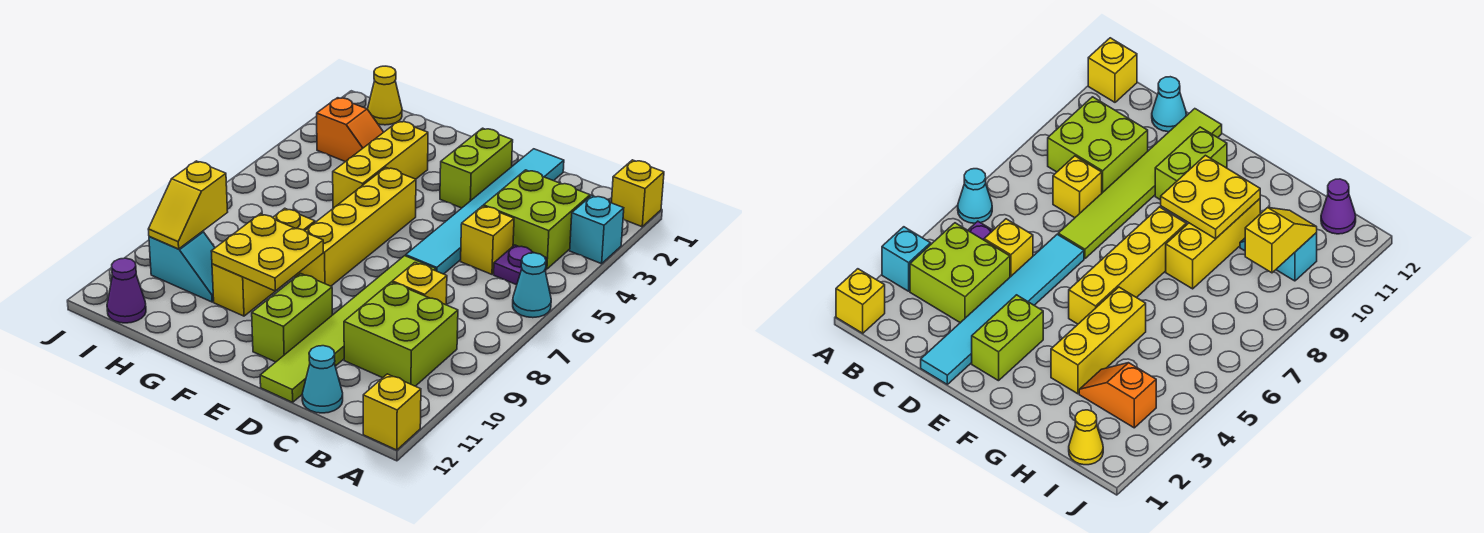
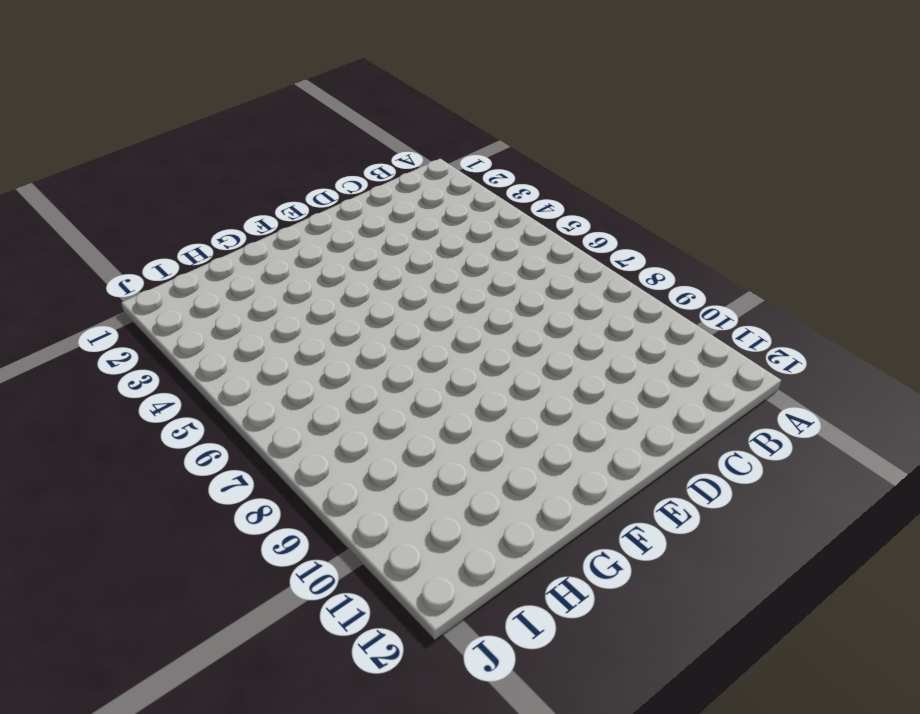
none -> yellow 1x1 brick [611,160,664,227]
none -> cyan 1x1 brick [570,196,624,264]
none -> cyan 1x1 cone [513,253,551,318]

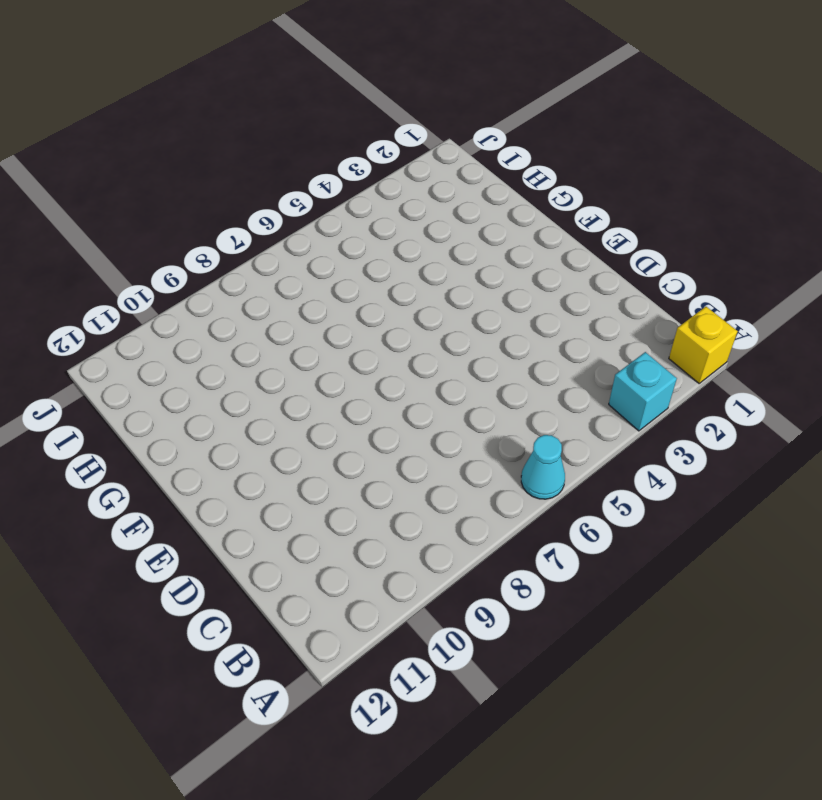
none -> yellow 1x1 brick [363,374,421,450]
none -> lime 2x2 brick [484,170,590,269]
none -> purple 1x1 plate [494,245,547,285]

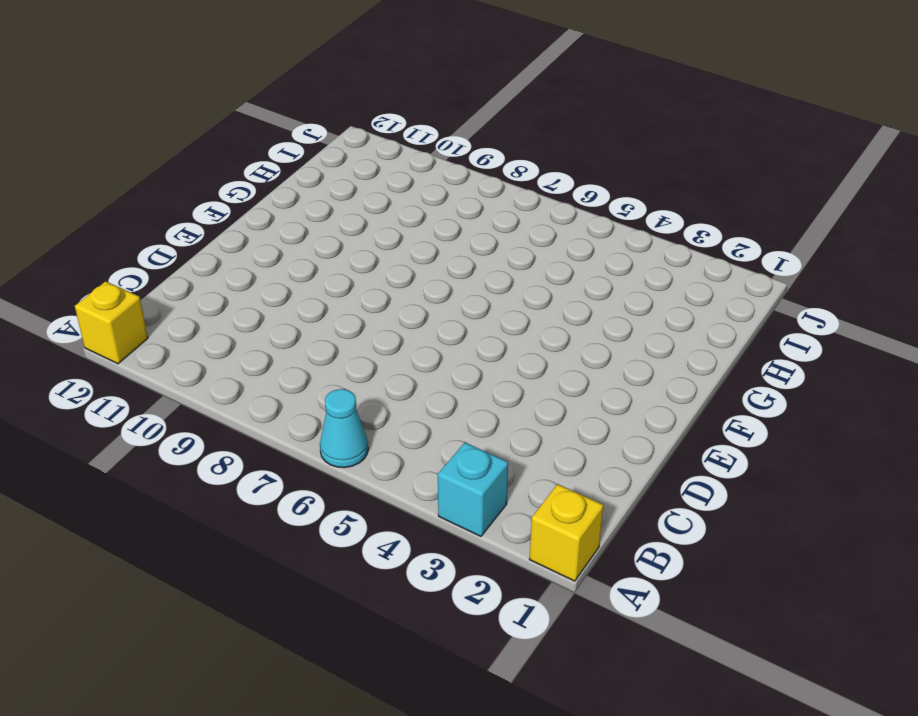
none -> lime 2x2 brick [484,170,590,269]
none -> purple 1x1 plate [494,245,547,285]
none -> lime 2x2 brick [344,282,458,386]

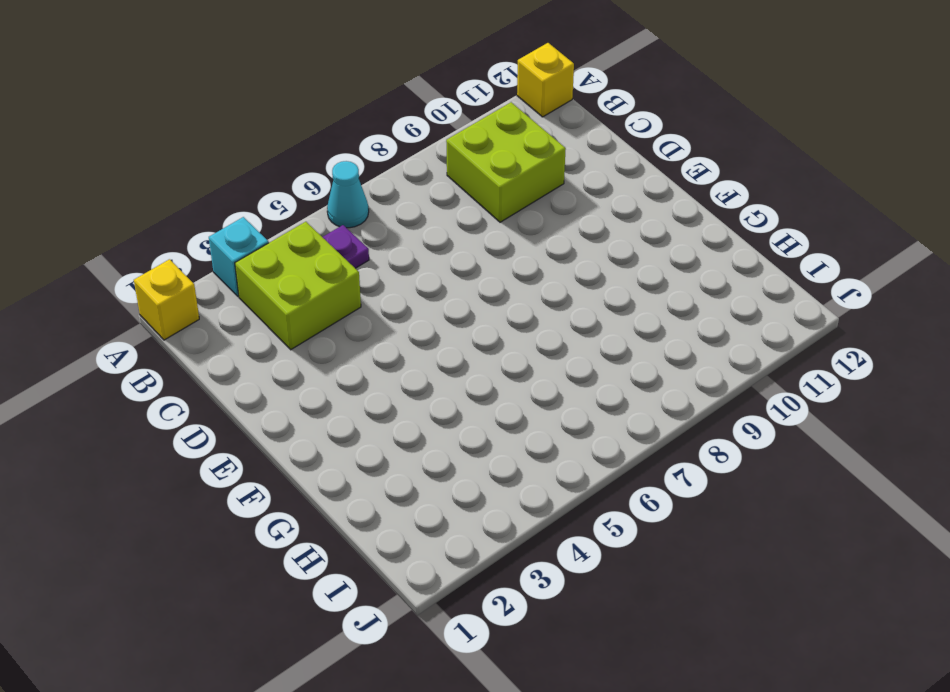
none -> yellow 1x1 brick [461,206,514,274]
none -> yellow 1x1 brick [392,263,447,305]
none -> cyan 1x1 cone [302,346,343,413]

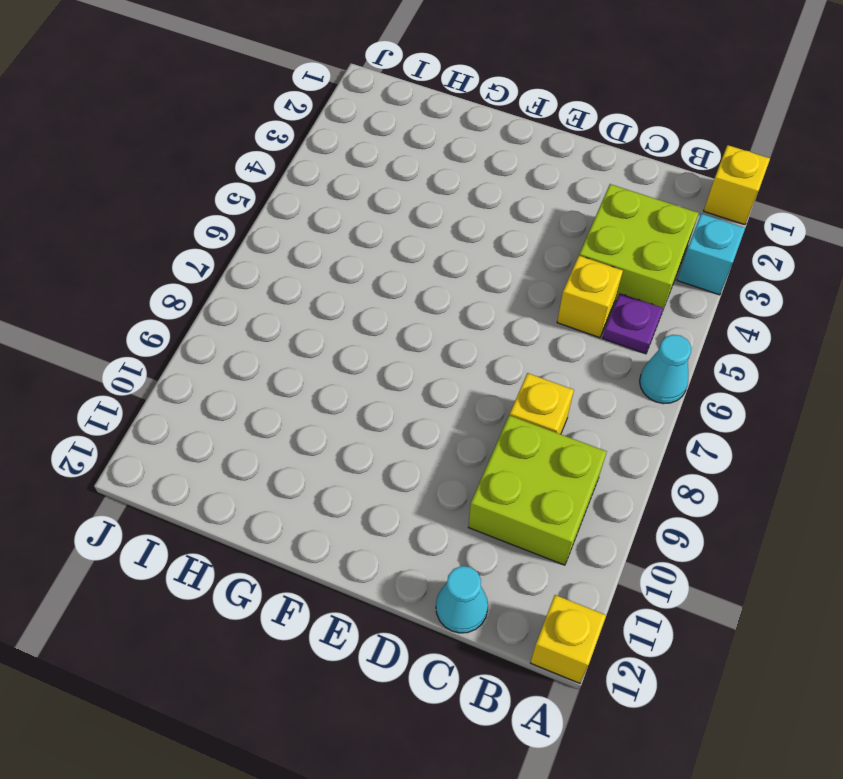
none -> cyan 1x6 tile [406,149,564,274]
none -> lime 1x6 tile [260,256,436,402]
none -> lime 1x2 brick [440,128,513,208]

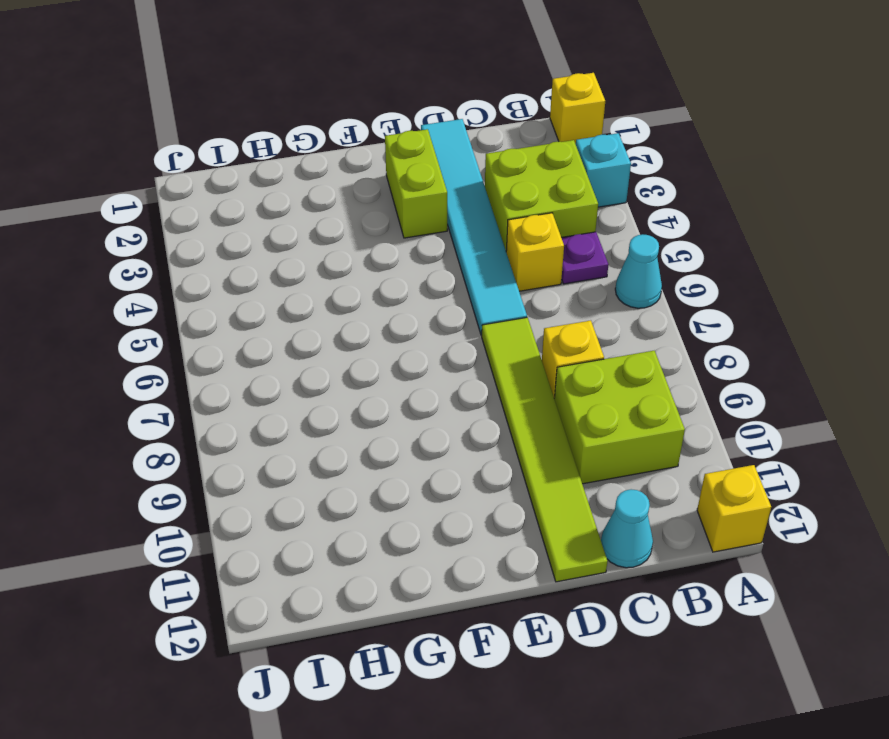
none -> lime 1x2 brick [252,274,332,362]
none -> yellow 1x4 brick [295,168,416,286]
none -> yellow 1x3 brick [333,121,428,208]

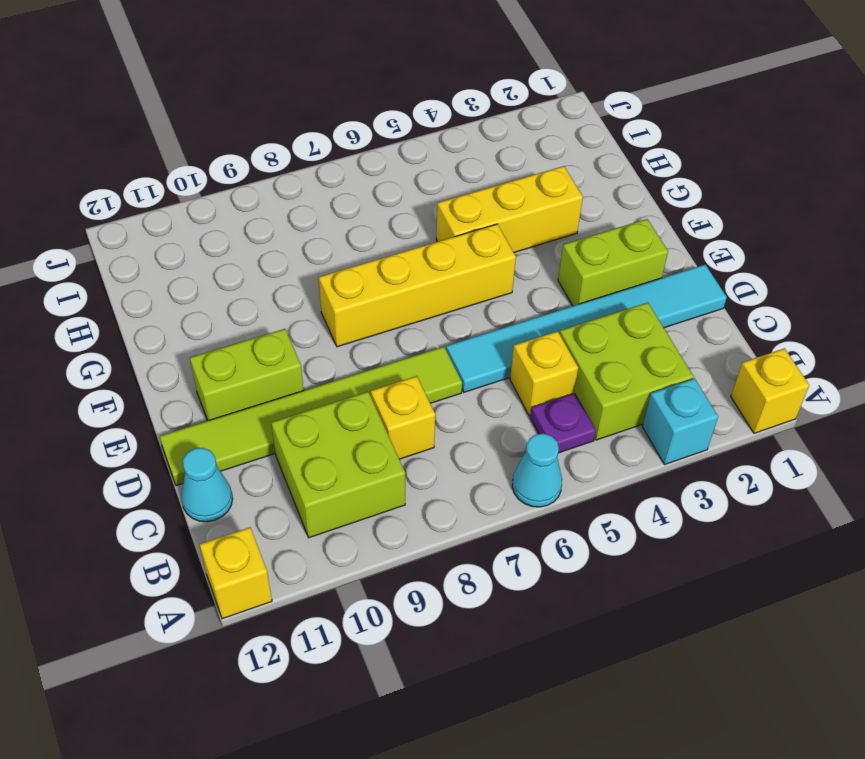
none -> yellow 1x3 brick [212,208,315,316]
none -> orange 1x2 slope [317,98,384,162]
none -> cyan 1x2 slope [149,231,215,302]

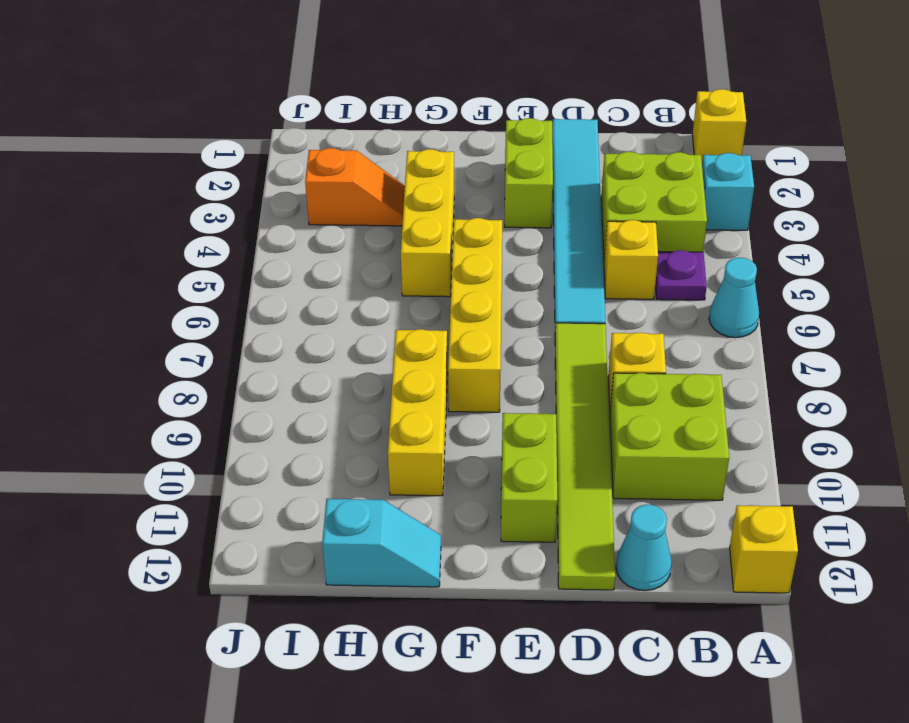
cyan 1x2 slope [322,499,441,587] -> cyan 1x2 slope moved to [149,231,215,302]
none -> yellow 1x1 cone [368,66,402,125]
none -> purple 1x1 cone [107,258,146,323]
none -> yellow 2x2 plate [211,214,323,291]

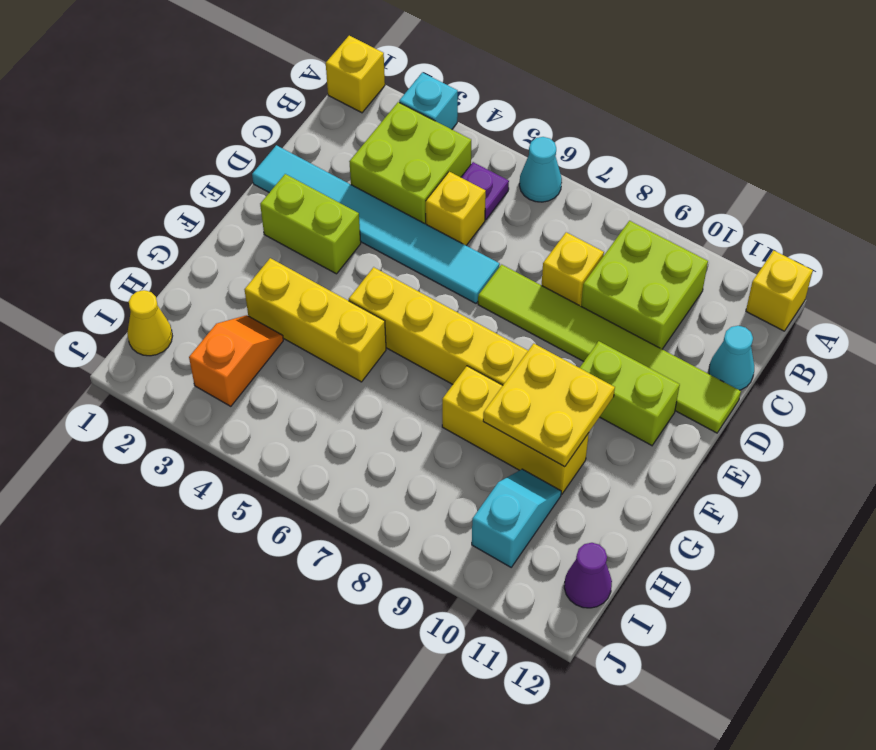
none -> yellow 1x2 slope [148,161,228,249]

